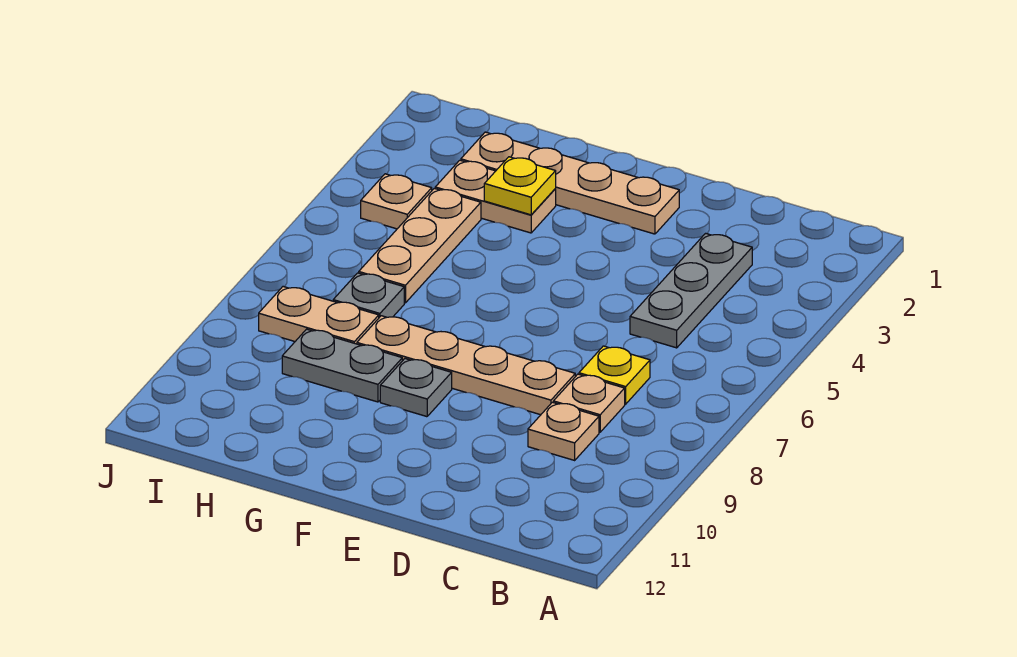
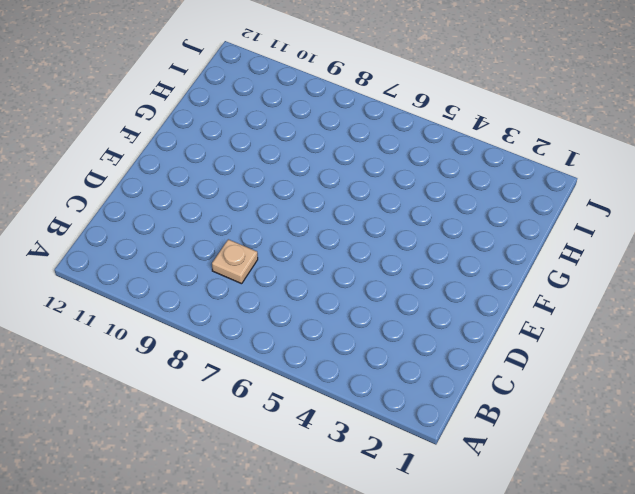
none -> grey 1x3 plate [630,233,752,348]
none -> yellow 1x1 plate [579,346,650,404]
none -> tan 1x1 plate [528,402,599,460]

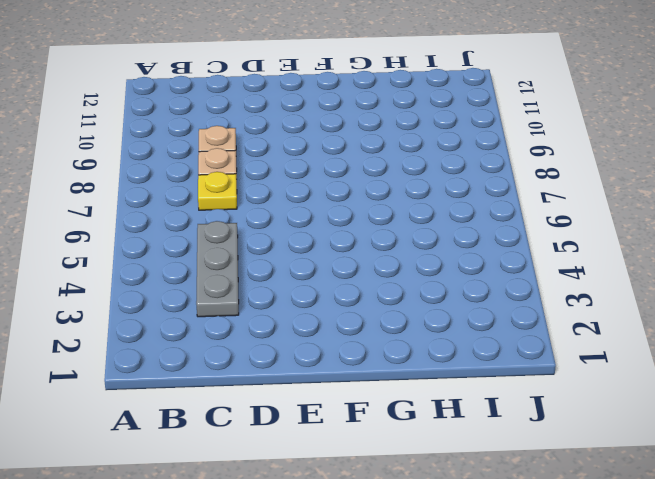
none -> tan 1x4 plate [357,316,575,415]
none -> tan 1x4 plate [461,132,679,234]
none -> grey 1x1 plate [380,359,452,417]

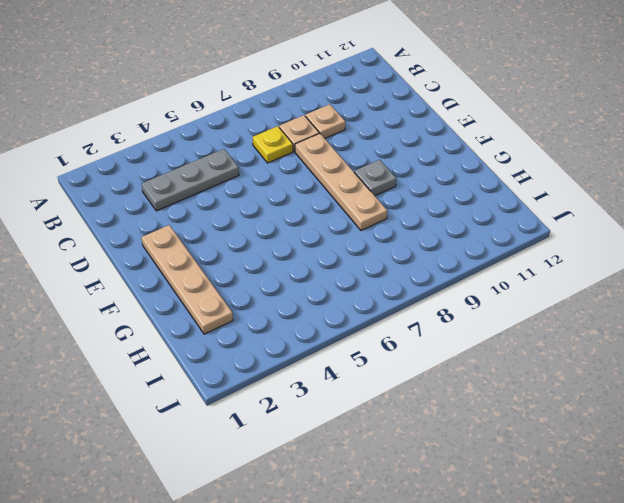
none -> tan 1x2 plate [435,160,556,233]
none -> grey 1x2 plate [282,329,402,402]
none -> tan 1x3 plate [359,188,481,303]

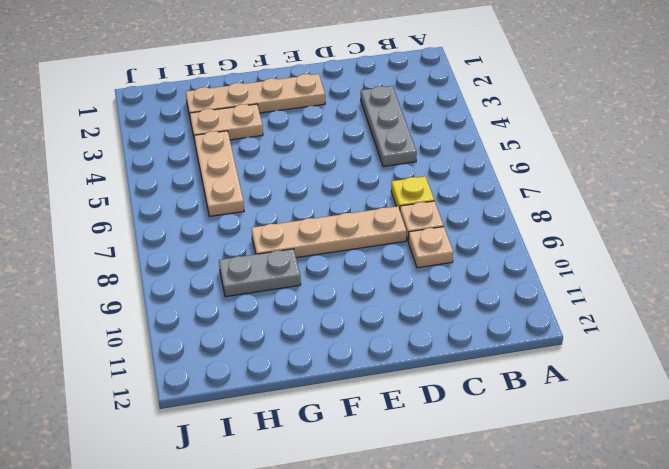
none -> grey 1x1 plate [380,359,452,417]
none -> grey 1x1 plate [333,273,404,317]
none -> tan 1x2 plate [259,287,379,344]

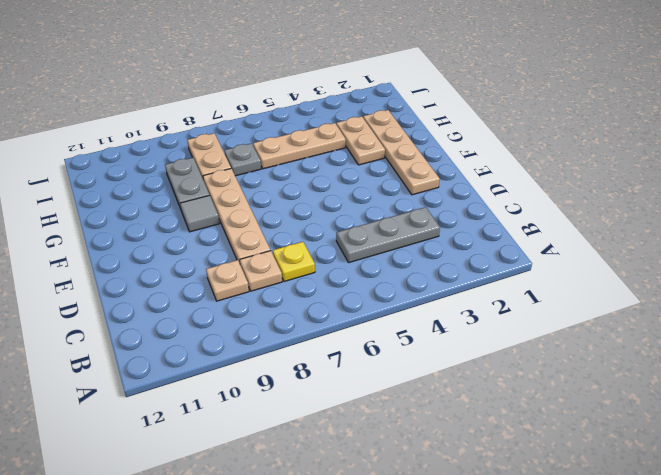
grey 1x1 tile [180,195,220,232] -> grey 1x1 plate [380,359,452,417]
none -> tan 1x1 plate [361,174,432,229]
none -> yellow 1x1 plate [484,157,556,215]

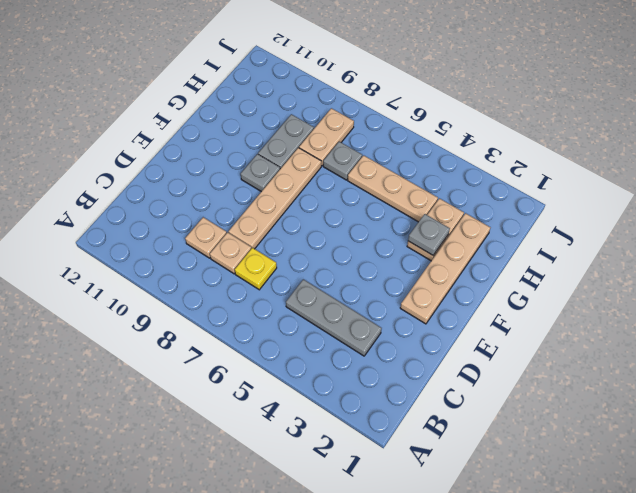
grey 1x1 plate [408,214,450,255] -> yellow 1x1 plate [484,157,556,215]
none -> tan 1x1 plate [361,174,432,229]

